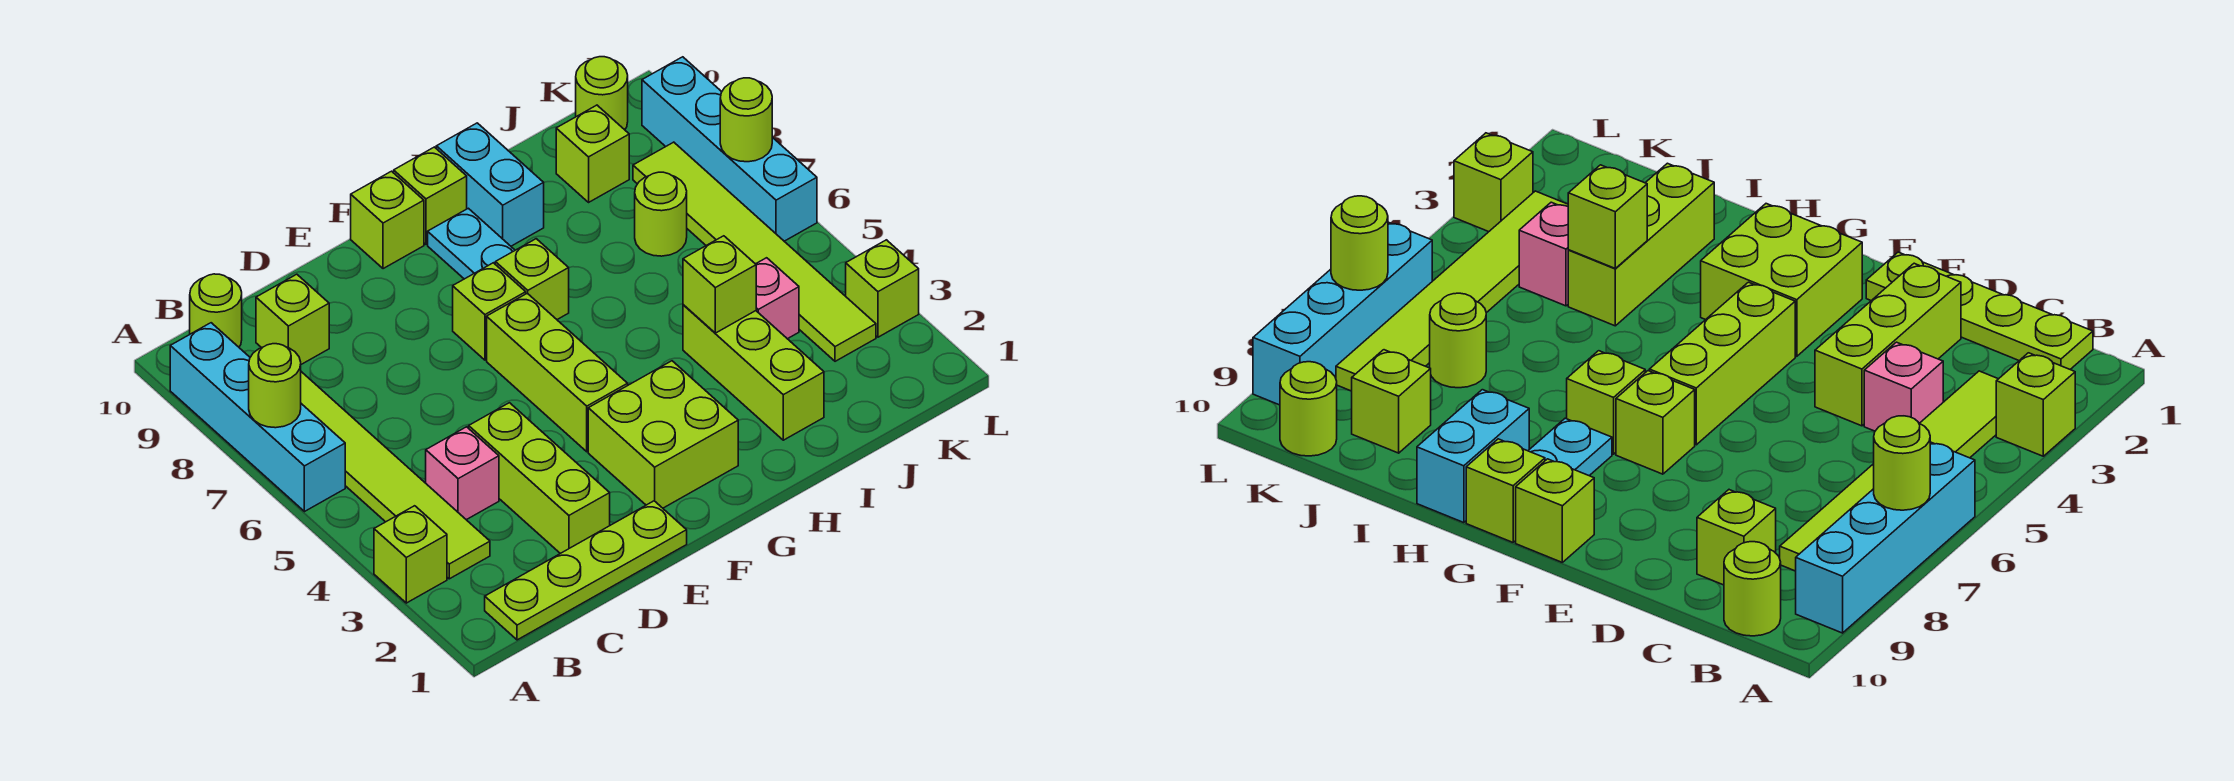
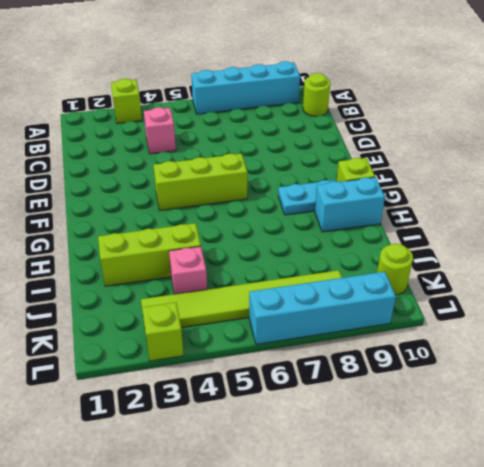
none -> lime 1x4 plate [485,501,687,640]
none -> lime 1x6 tile [301,372,490,579]
none -> lime 1x1 brick [256,274,329,364]

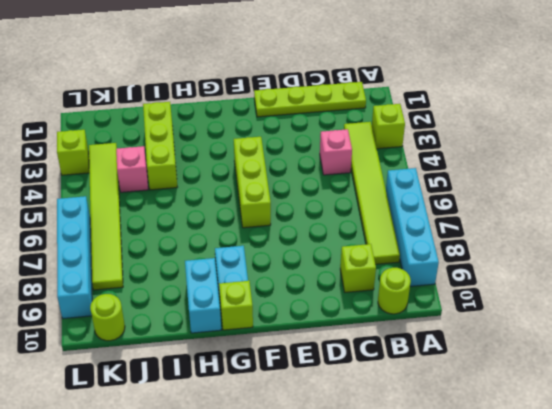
none -> lime 1x3 brick [469,403,610,554]
none -> lime 2x2 brick [588,361,738,508]
none -> lime 1x1 brick [453,263,526,360]

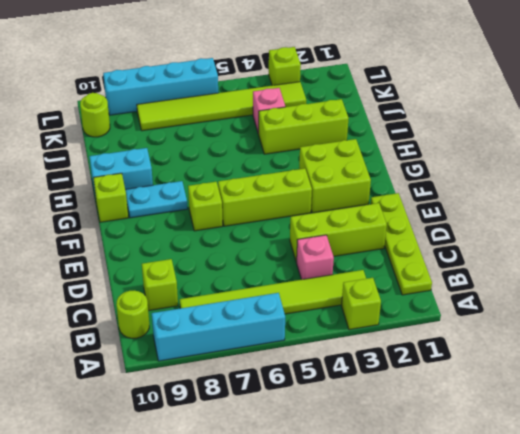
none -> lime 1x1 brick [351,171,424,269]
none -> lime 1x1 brick [495,239,569,319]
none -> lime 1x1 round brick [635,172,687,256]

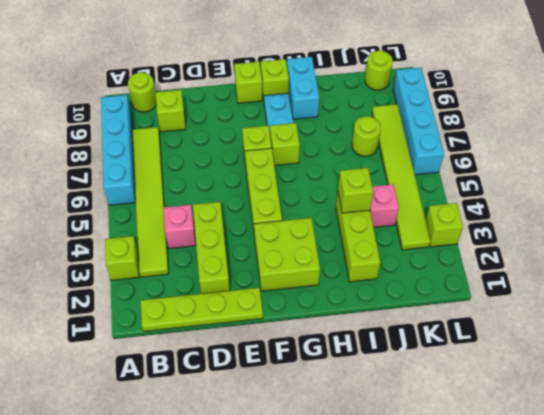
none -> lime 1x1 brick [556,105,629,202]
none -> lime 1x1 round brick [249,344,301,428]
none -> lime 1x1 round brick [720,78,772,162]

